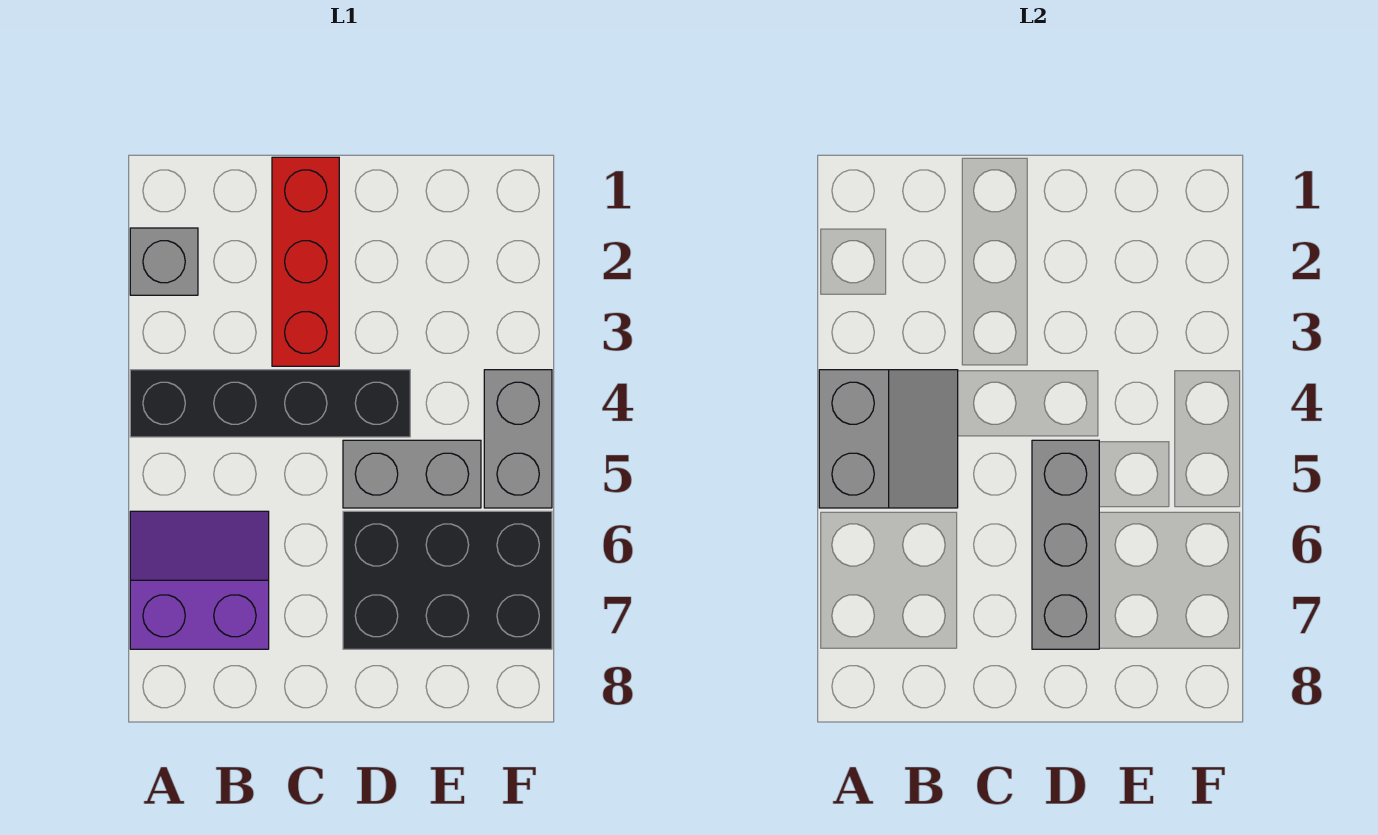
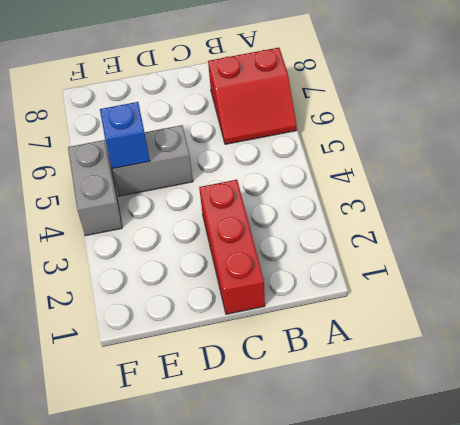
red 2x2 slope [208,48,297,144] -> purple 2x2 slope [130,511,269,649]
blue 1x1 brick [100,102,150,169] -> none
none -> grey 1x1 brick [130,228,198,295]
none -> black 1x4 brick [130,370,410,437]

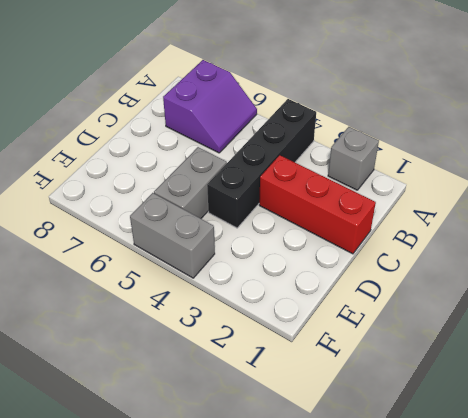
none -> black 2x3 brick [343,511,552,649]
none -> grey 2x2 slope [819,370,958,508]

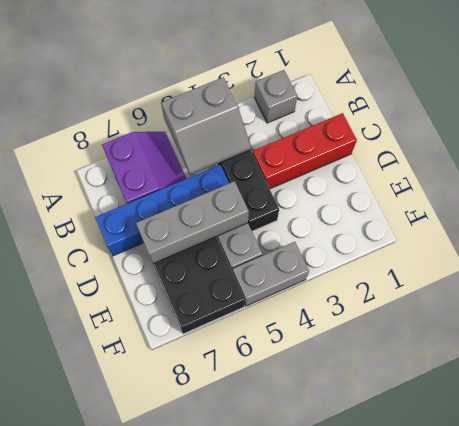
blue 1x4 brick [95,165,229,256] -> none

